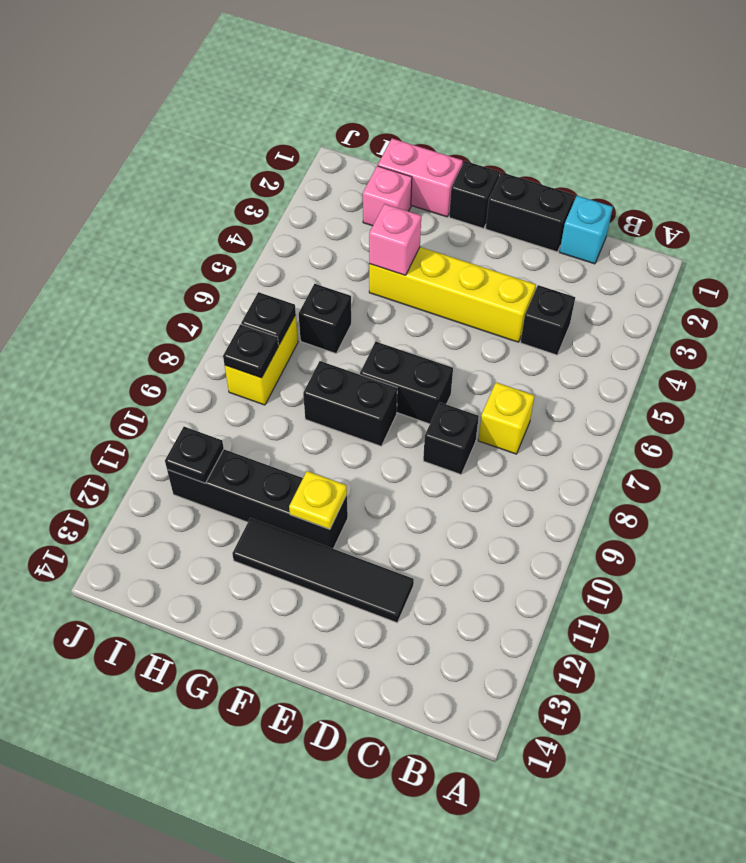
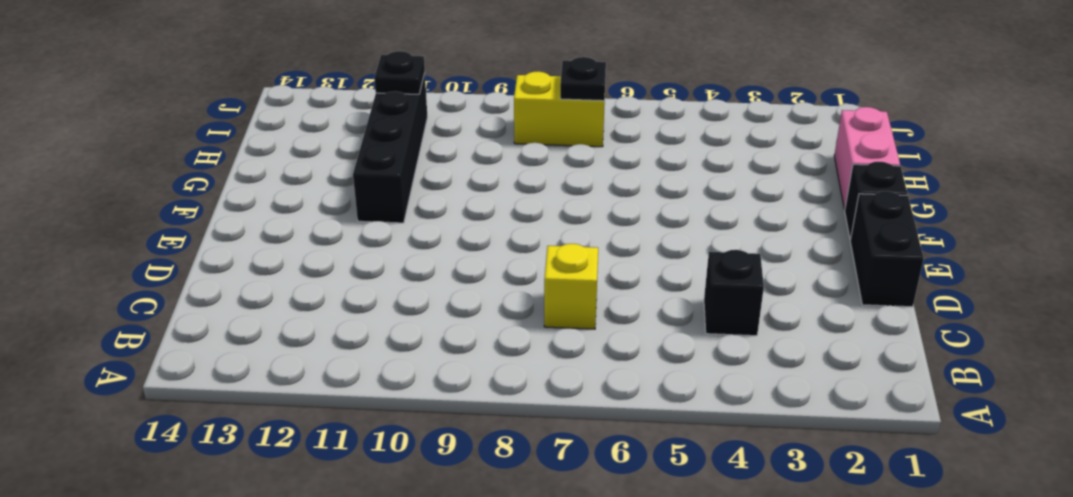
none -> cyan 1x1 brick [560,196,613,264]
none -> yellow 1x4 brick [369,247,536,342]
none -> black 1x1 brick [423,402,479,474]

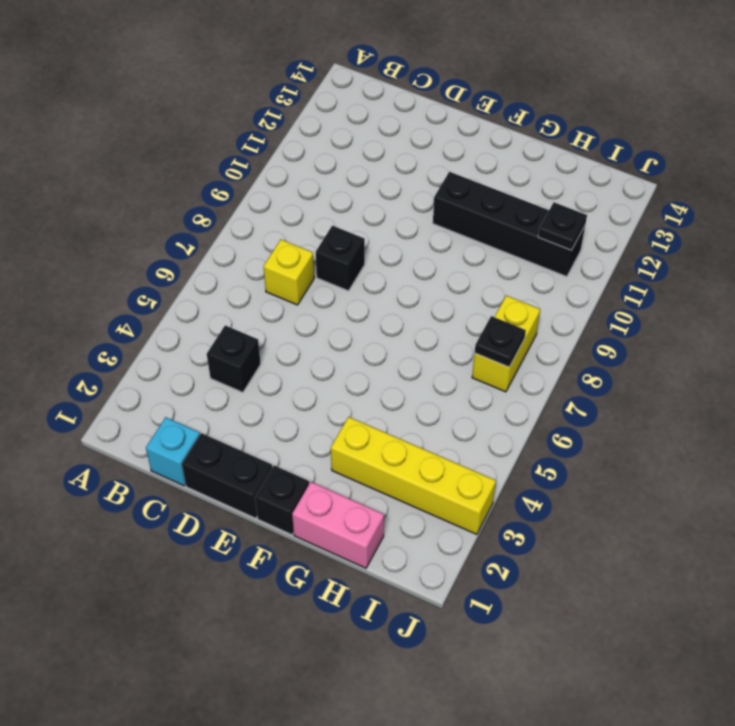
yellow 1x4 brick [331,417,496,534] -> yellow 1x4 brick moved to [369,247,536,342]
none -> black 1x4 tile [232,518,414,623]
none -> black 1x2 brick [360,341,453,424]
none -> black 1x2 brick [303,361,397,446]

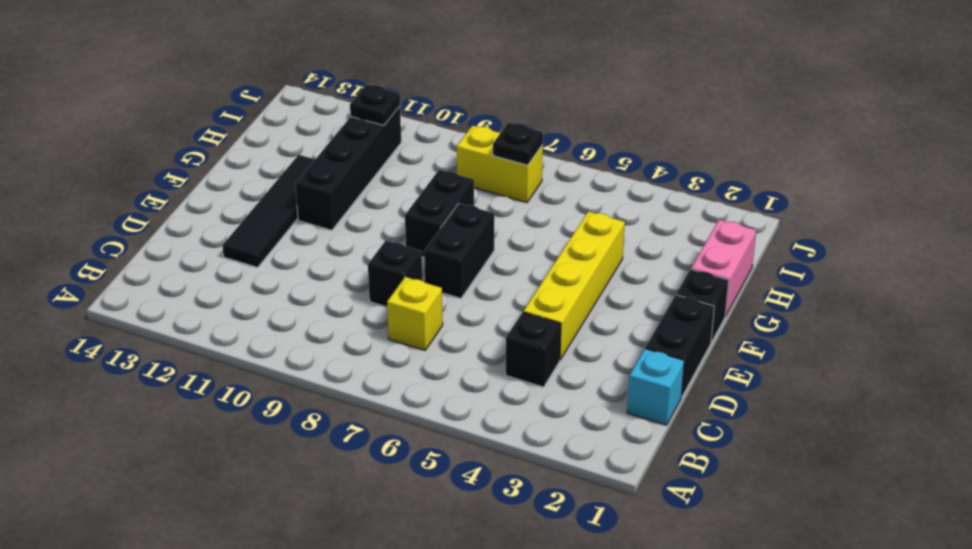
none -> pink 1x1 brick [363,166,412,226]
none -> black 1x1 brick [299,284,351,353]
none -> yellow 1x1 plate [289,471,347,529]

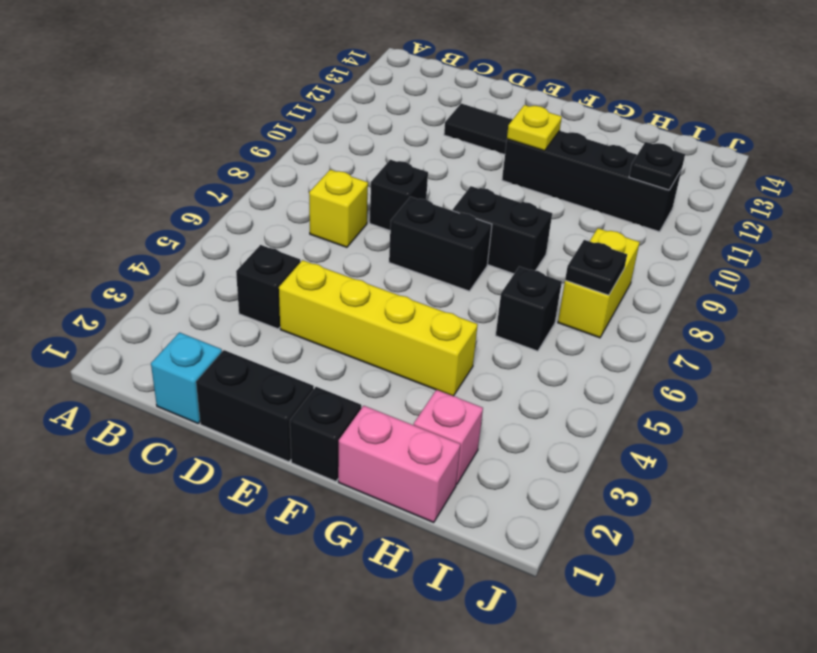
none -> pink 1x1 brick [369,204,421,275]
none -> black 1x1 plate [223,324,279,378]

